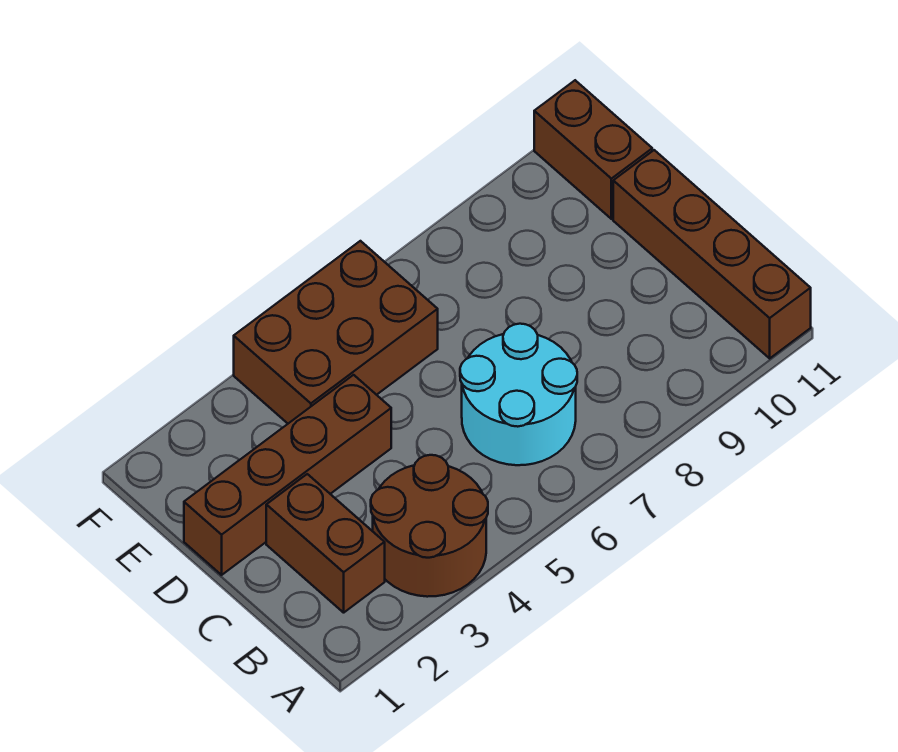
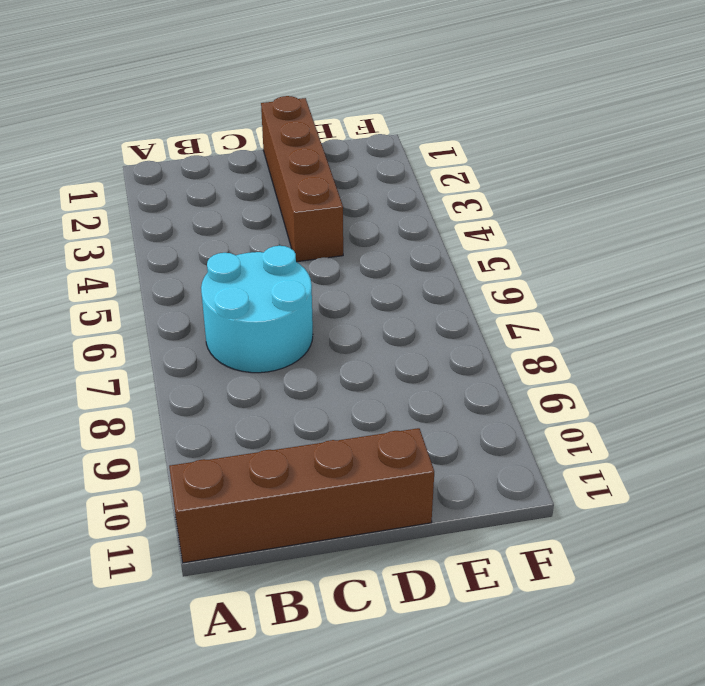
none -> brown 2x2 round brick [371,455,488,597]
none -> brown 1x2 brick [266,474,385,613]

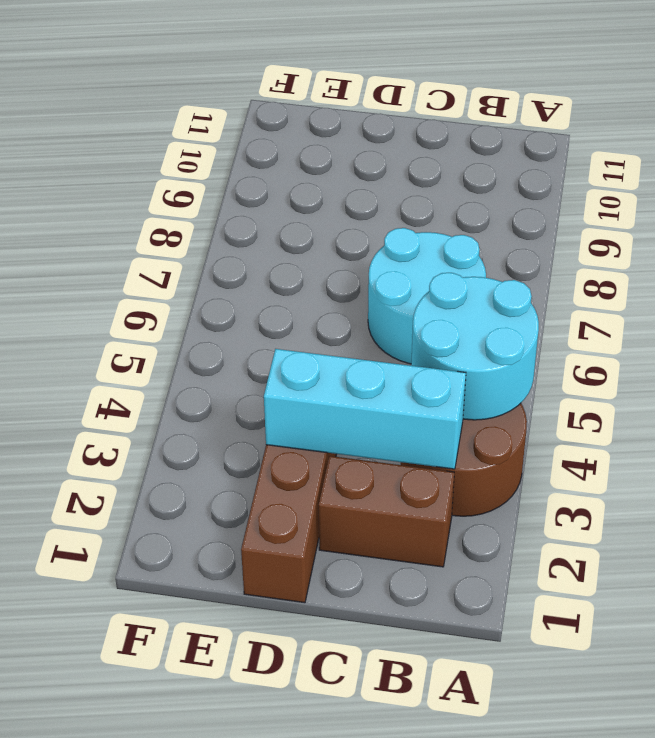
cyan 2x2 round brick [411,273,539,420] -> none
cyan 1x3 brick [264,349,466,469] -> none
none -> brown 1x4 brick [613,150,811,358]
none -> brown 2x3 brick [234,241,438,423]

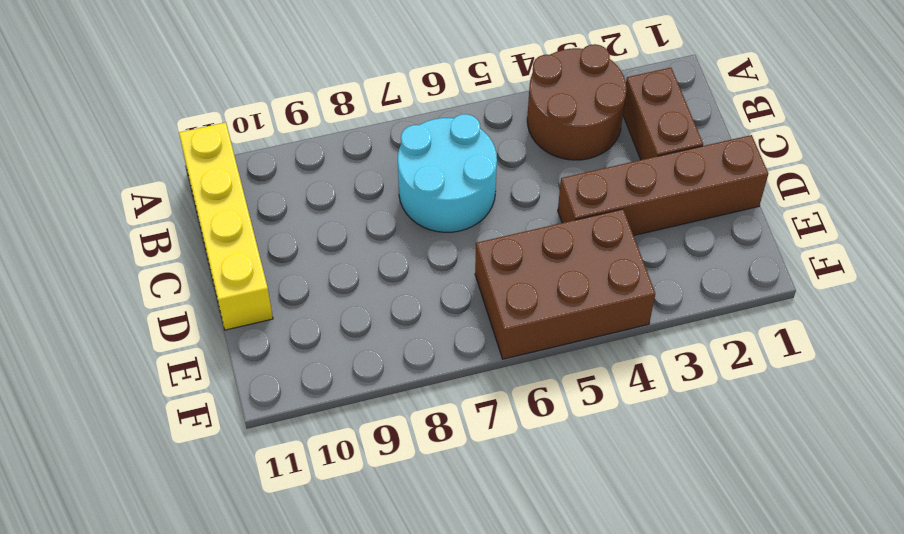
yellow 1x4 brick [179,122,273,330] -> brown 1x4 brick [613,150,811,358]
none -> brown 1x2 brick [534,80,652,219]

